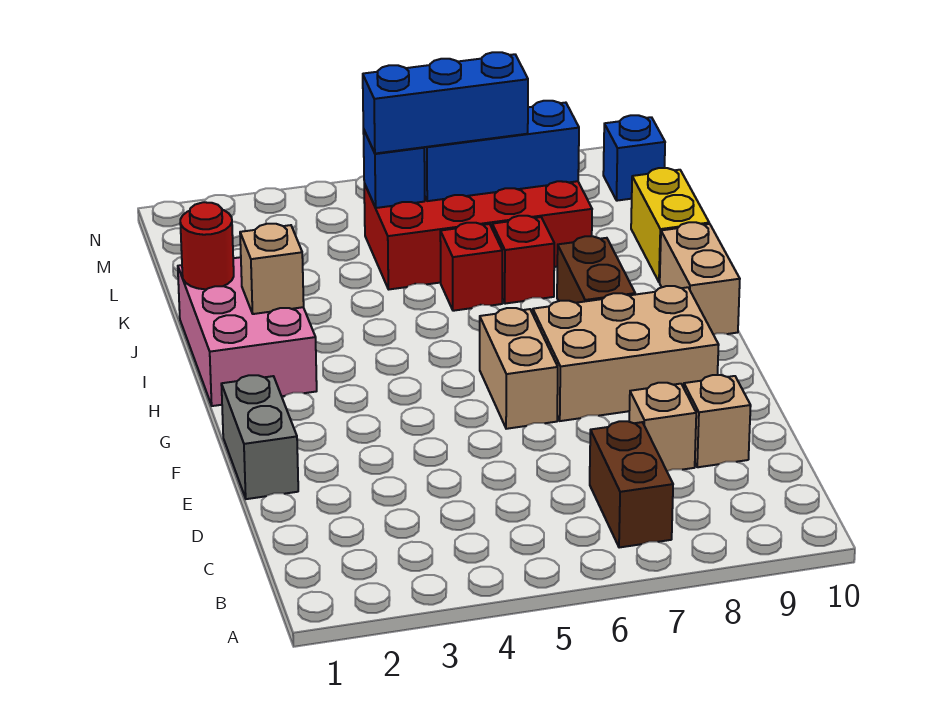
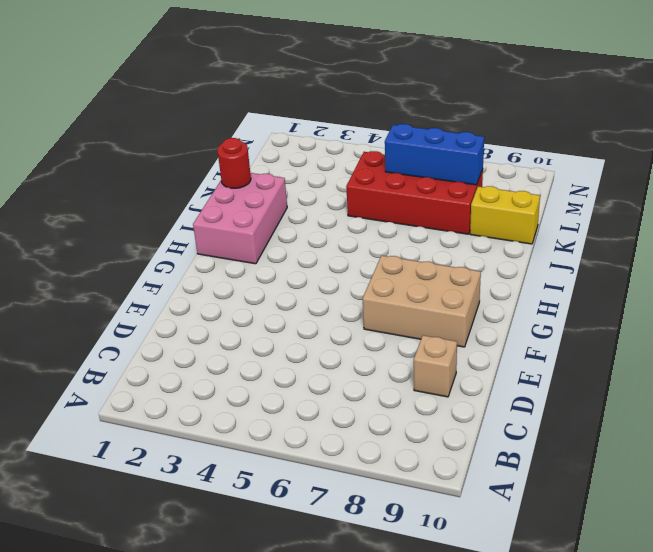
yellow 1x2 brick [470,186,540,244] -> yellow 1x2 brick turned to [631,168,709,282]
none -> brown 1x2 brick [590,421,673,548]
none -> tan 1x1 brick [629,383,696,471]
none -> grey 1x2 brick [221,375,298,499]

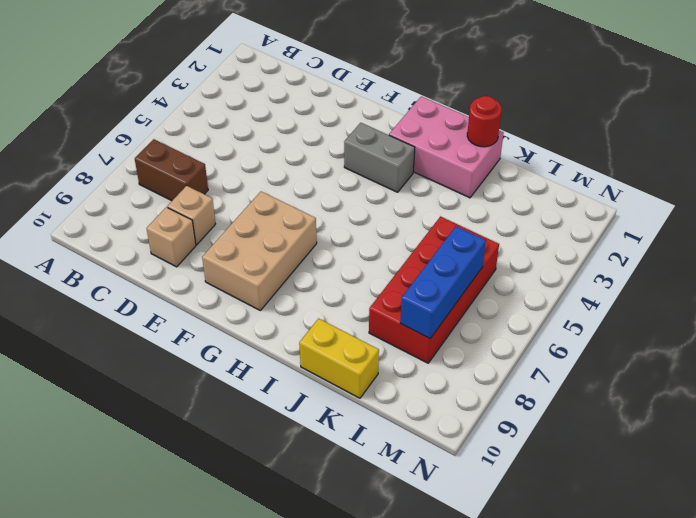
grey 1x2 brick [344,123,415,192] -> grey 1x2 brick moved to [221,375,298,499]
none -> tan 1x2 brick [480,308,558,429]
none -> brown 1x2 brick [557,236,635,303]
none -> tan 1x2 brick [660,222,740,335]

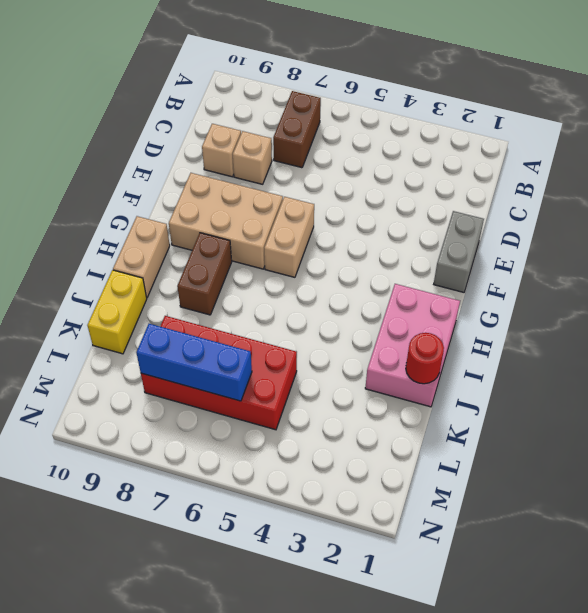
none -> red 1x1 brick [440,223,502,311]
none -> red 1x1 brick [492,216,554,304]
none -> blue 1x1 brick [603,115,665,201]

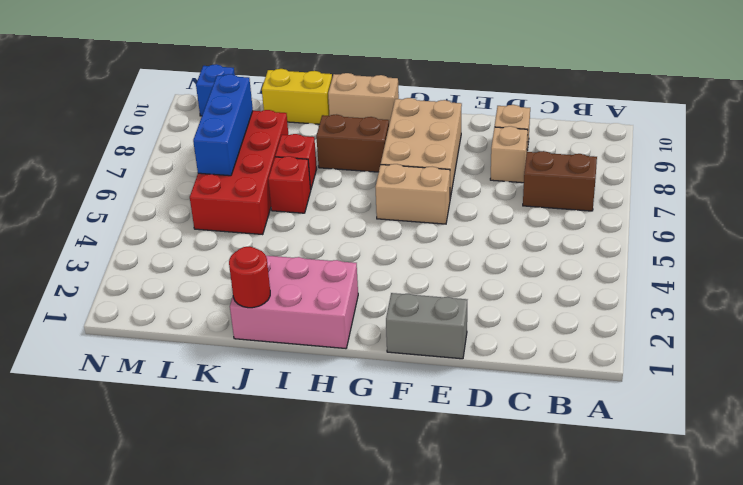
none -> tan 1x1 brick [240,224,304,314]
none -> blue 1x1 brick [363,129,425,208]
none -> blue 1x3 brick [363,52,528,154]

